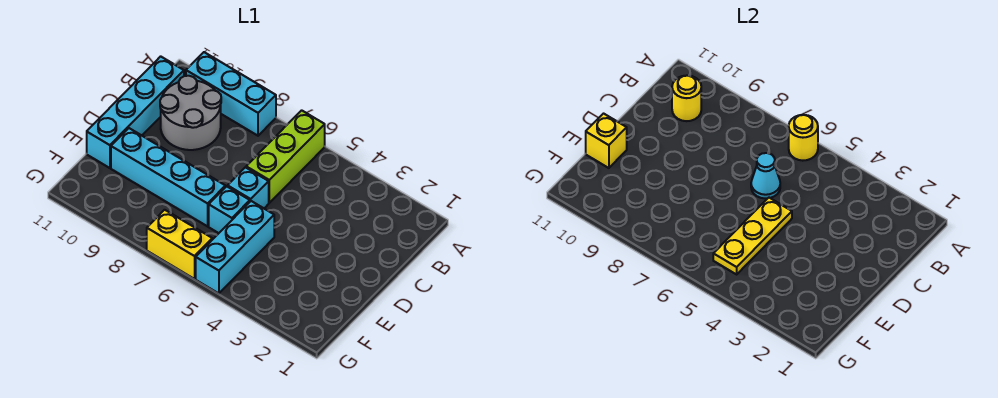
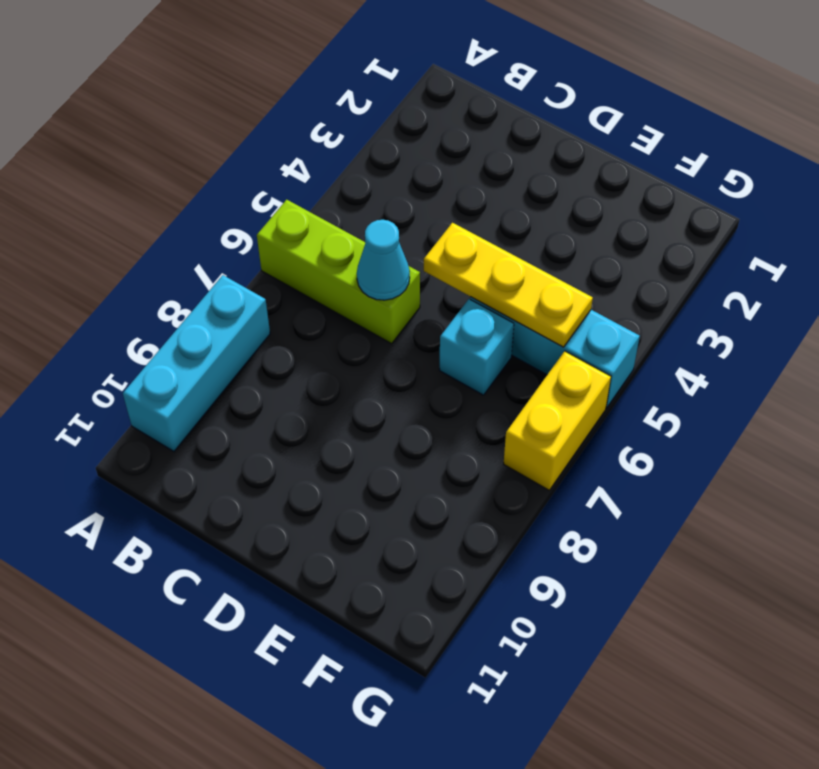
none -> grey 2x2 round brick [160,76,221,150]
none -> cyan 1x4 brick [87,56,184,168]
none -> cyan 1x1 brick [227,167,269,208]

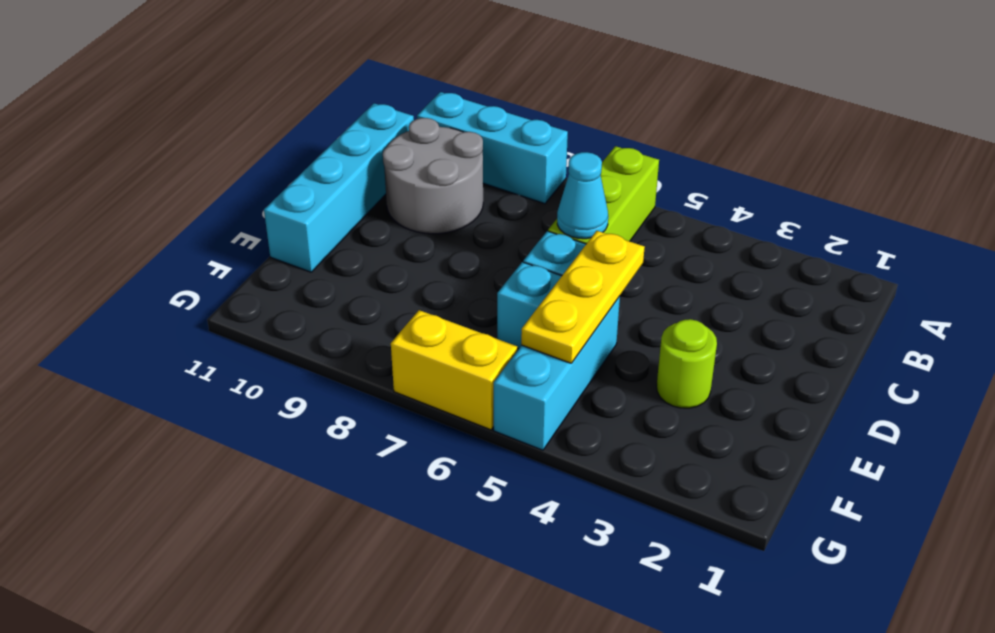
lime 1x1 round brick [657,319,717,408] -> none
none -> cyan 1x4 brick [111,128,225,226]
none -> yellow 1x1 round brick [789,115,818,161]
none -> yellow 1x1 round brick [672,76,701,121]

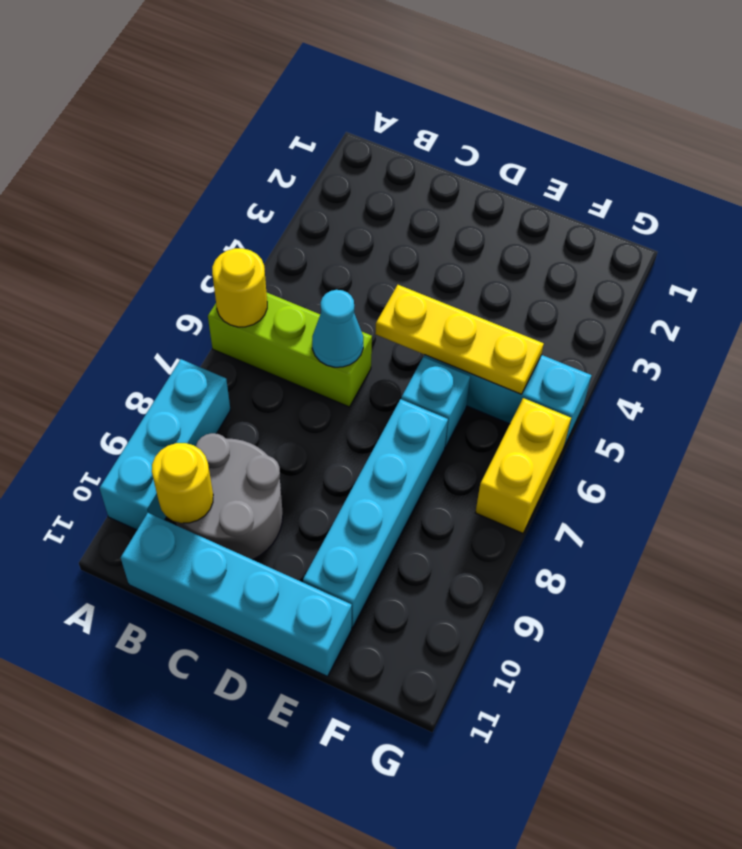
none -> cyan 1x1 brick [227,167,269,208]
none -> yellow 1x1 brick [586,114,627,168]

